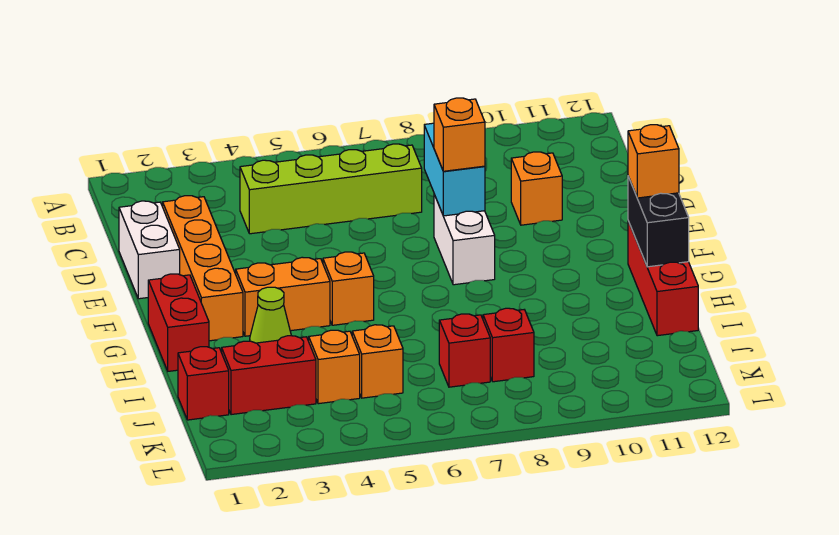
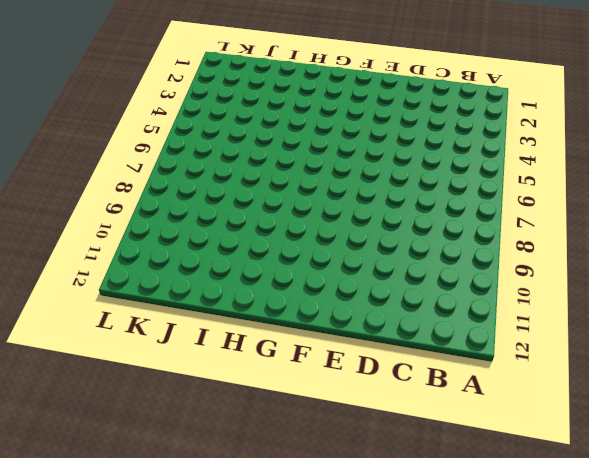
none -> lime 1x4 brick [240,144,422,234]
none -> white 1x2 brick [119,201,180,299]
none -> orange 1x4 brick [163,196,243,341]

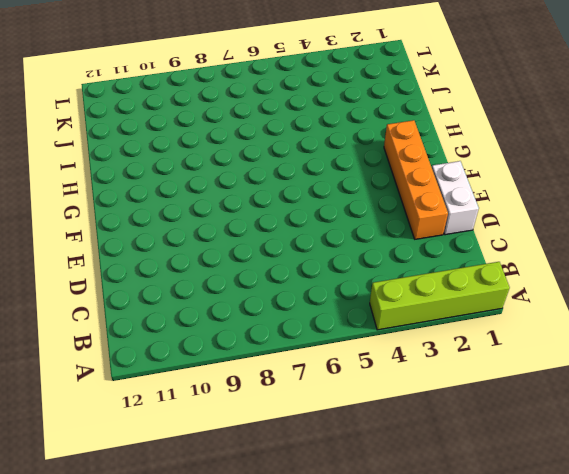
lime 1x4 brick [370,262,510,330] -> lime 1x4 brick moved to [240,144,422,234]
none -> orange 1x1 brick [511,152,562,225]
none -> white 1x2 brick [434,194,495,285]
none -> red 1x2 brick [148,274,209,371]

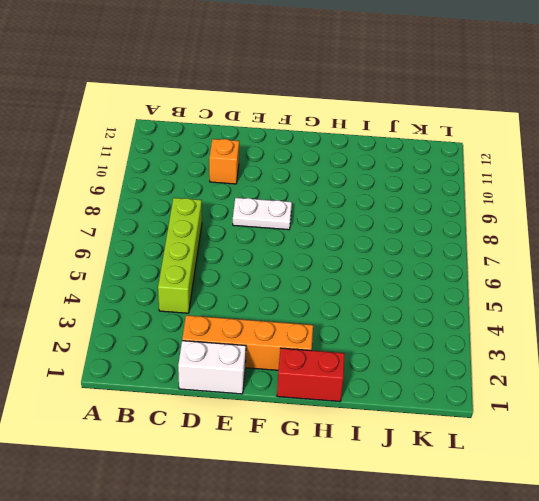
white 1x2 plate [233,198,292,230] -> white 1x2 brick [434,194,495,285]
none -> orange 1x2 brick [236,257,330,336]
none -> orange 1x1 brick [323,252,374,325]
none -> red 1x3 brick [628,221,698,336]

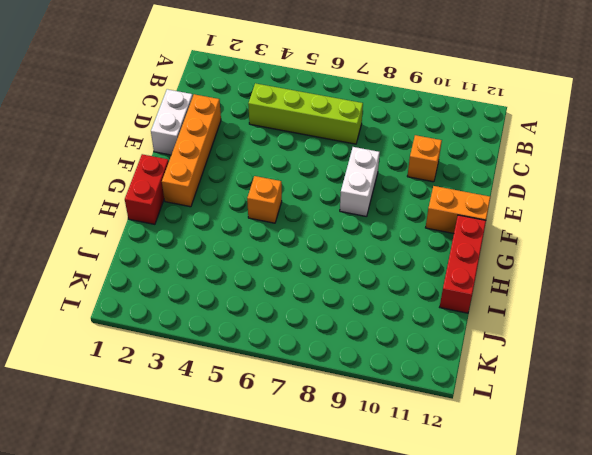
orange 1x2 brick [426,186,490,234] -> orange 1x2 brick moved to [236,257,330,336]
none -> lime 1x1 cone [250,287,291,343]
none -> red 1x1 brick [178,347,229,420]
none -> red 1x2 brick [222,336,316,415]

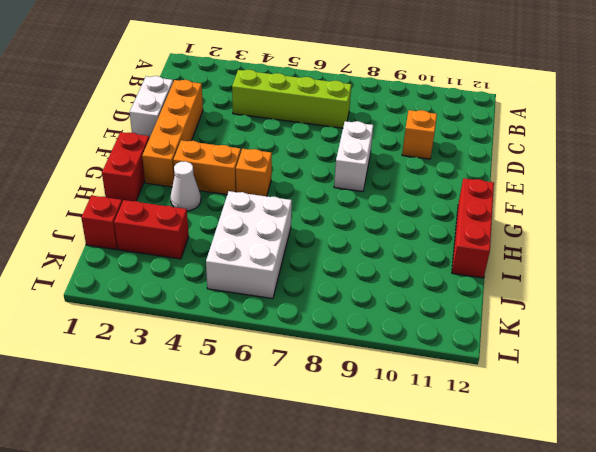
white 1x1 cone [170,161,201,211] -> lime 1x1 cone [250,287,291,343]
white 2x3 brick [206,191,292,299] -> orange 1x1 brick [352,325,403,398]
none -> orange 1x1 brick [309,330,360,404]
none -> red 1x1 brick [439,314,490,387]
none -> red 1x1 brick [483,308,534,382]

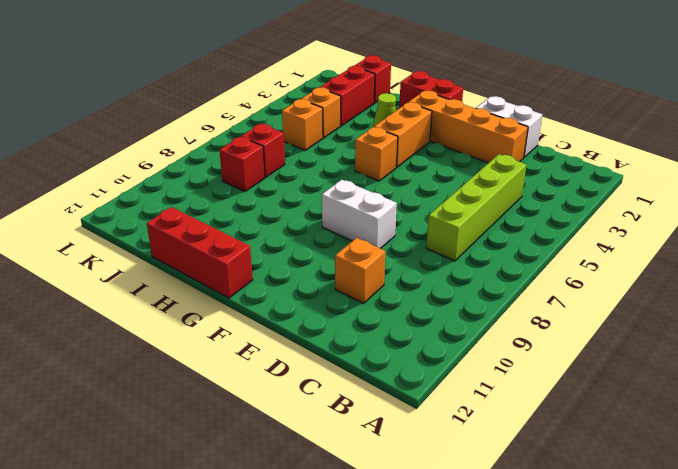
none -> cyan 1x2 brick [424,123,485,216]
none -> black 1x2 brick [628,177,689,267]
none -> orange 1x1 brick [434,98,485,171]

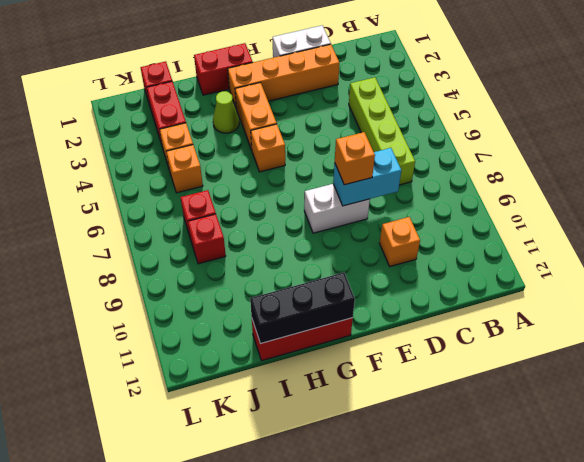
black 1x3 brick [250,273,355,344] -> black 1x2 brick [628,177,689,267]
none -> orange 1x1 brick [628,125,679,198]

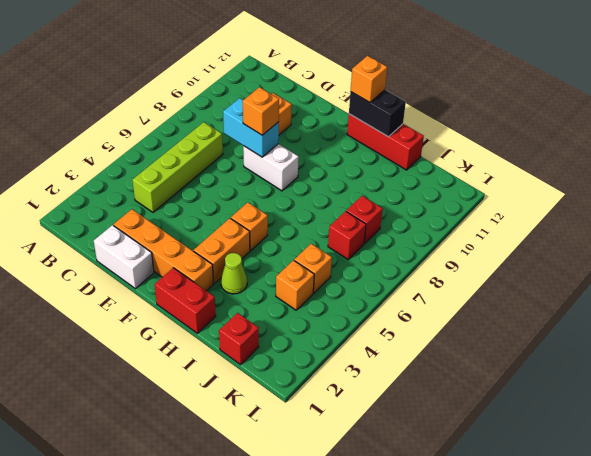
none -> red 1x2 brick [222,336,316,415]

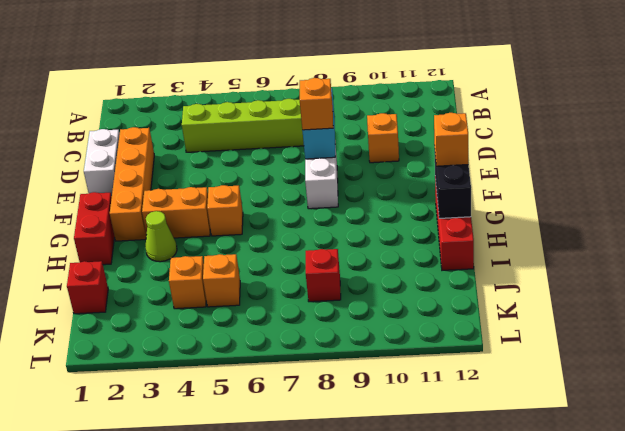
none -> red 1x2 brick [222,336,316,415]
none -> red 1x1 brick [439,314,490,387]

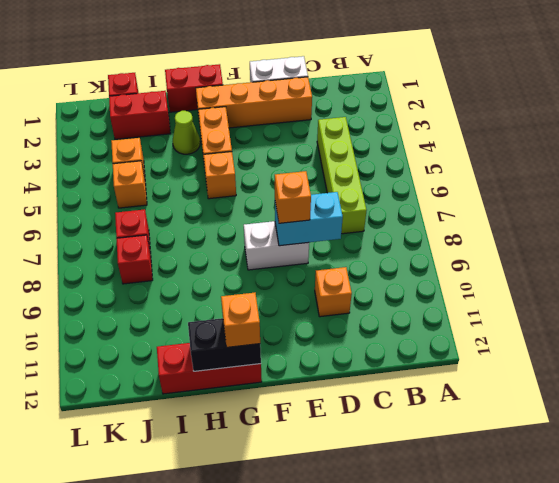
red 1x2 brick [109,91,170,139] -> red 1x2 brick turned to [222,336,316,415]

